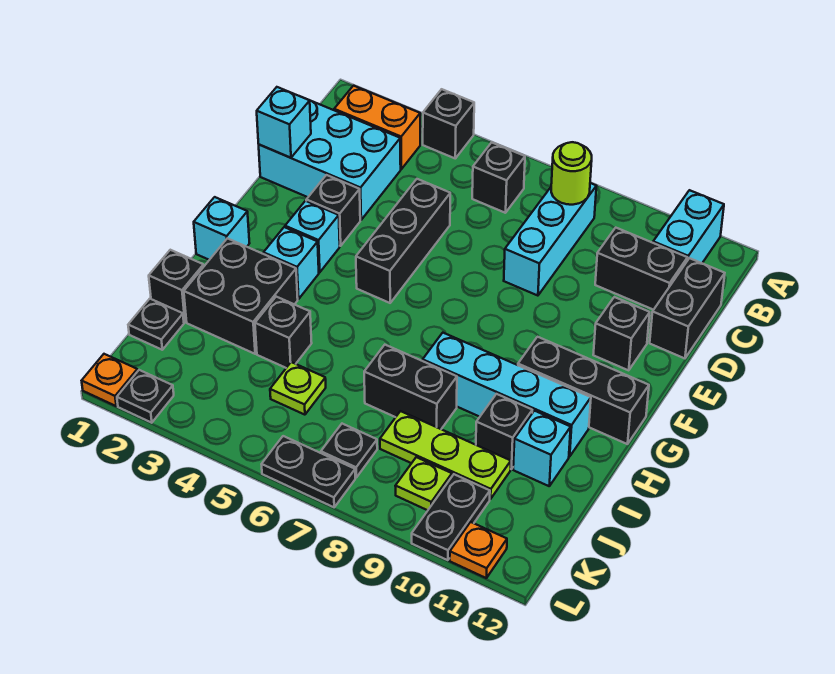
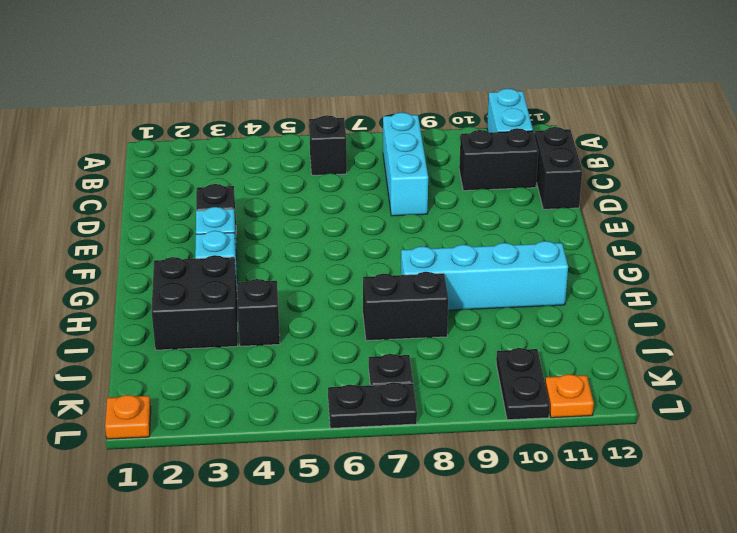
none -> black 1x1 brick [423,89,474,158]
none -> orange 1x2 brick [334,86,420,169]
none -> cyan 2x3 brick [259,101,401,220]
none -> black 1x3 brick [356,179,450,303]

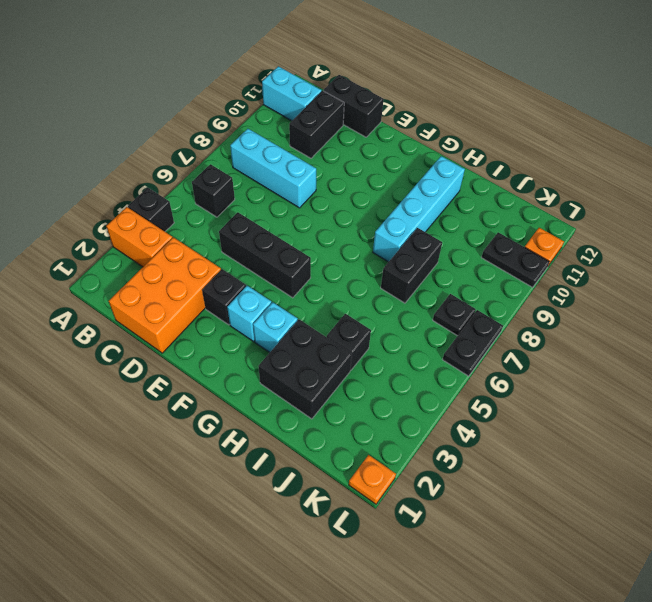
orange 1x2 brick [106,207,172,267] -> orange 1x2 brick turned to [334,86,420,169]
orange 2x3 brick [109,237,221,353] -> cyan 2x3 brick [259,101,401,220]
none -> black 1x1 brick [593,297,650,370]
none -> cyan 1x1 brick [194,197,250,260]
none -> black 1x3 brick [518,337,649,444]
none -> black 1x1 brick [149,250,204,322]

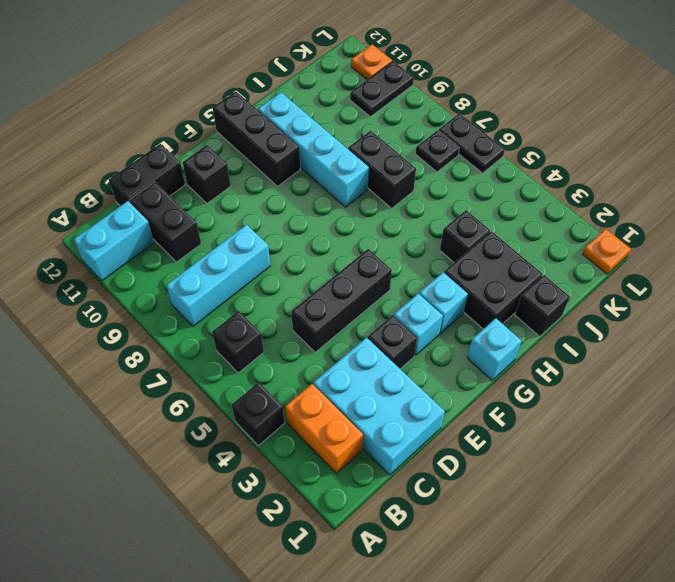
none -> black 1x1 brick [476,394,532,469]
none -> cyan 1x1 brick [513,411,571,486]
none -> black 1x1 plate [128,299,184,350]
none -> lime 1x1 plate [270,362,326,415]

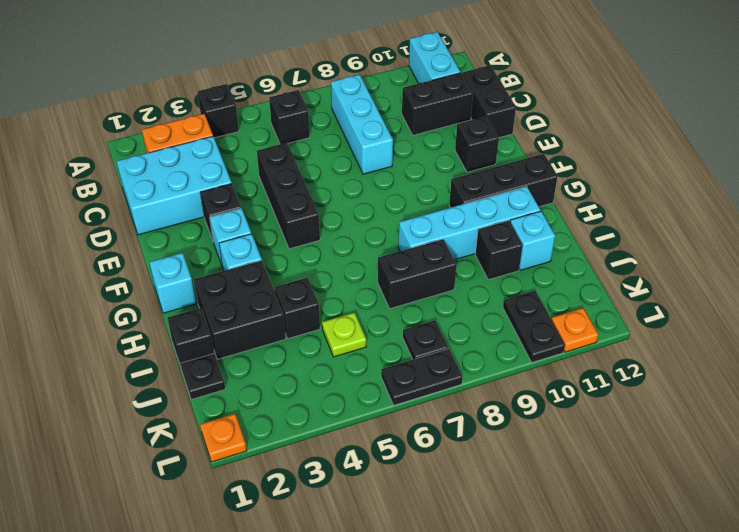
none -> lime 1x3 plate [380,411,511,499]
none -> lime 1x1 plate [396,457,452,510]
none -> black 1x1 plate [117,370,174,423]
none -> lime 1x1 round brick [551,142,592,205]

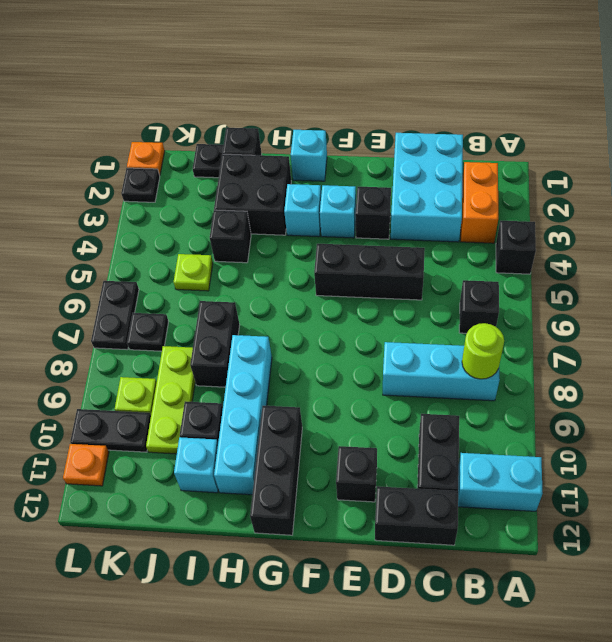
none -> cyan 1x1 brick [257,87,311,158]

